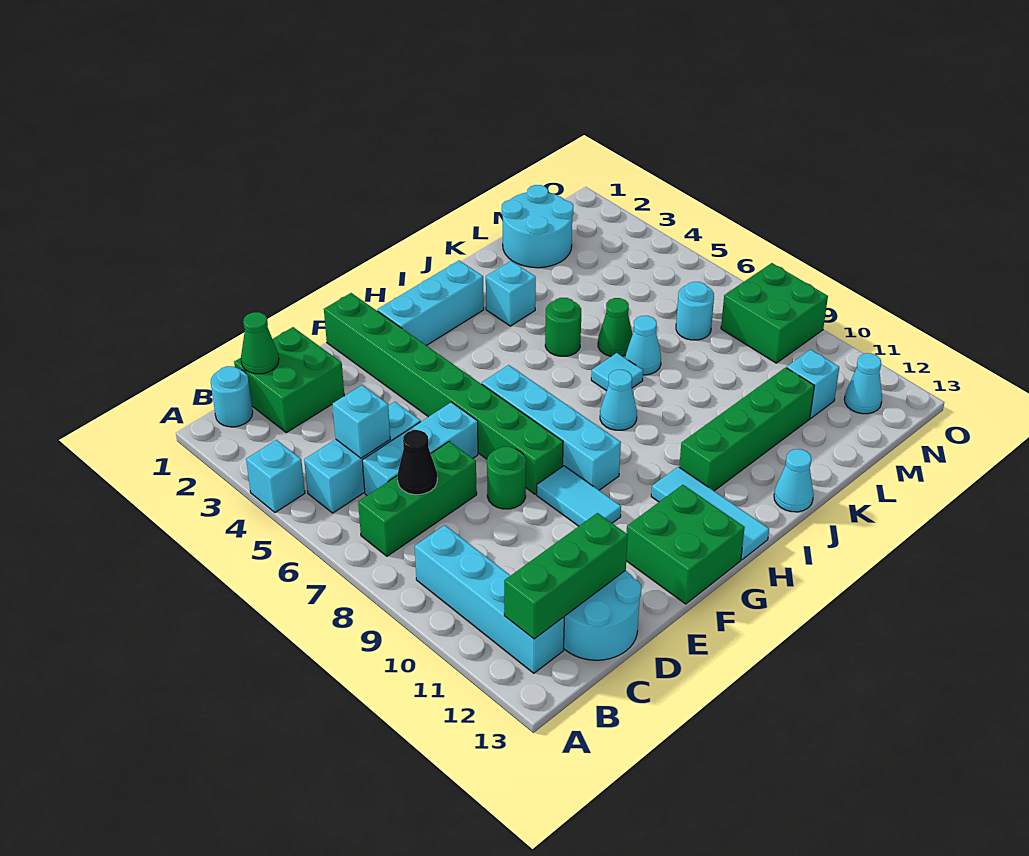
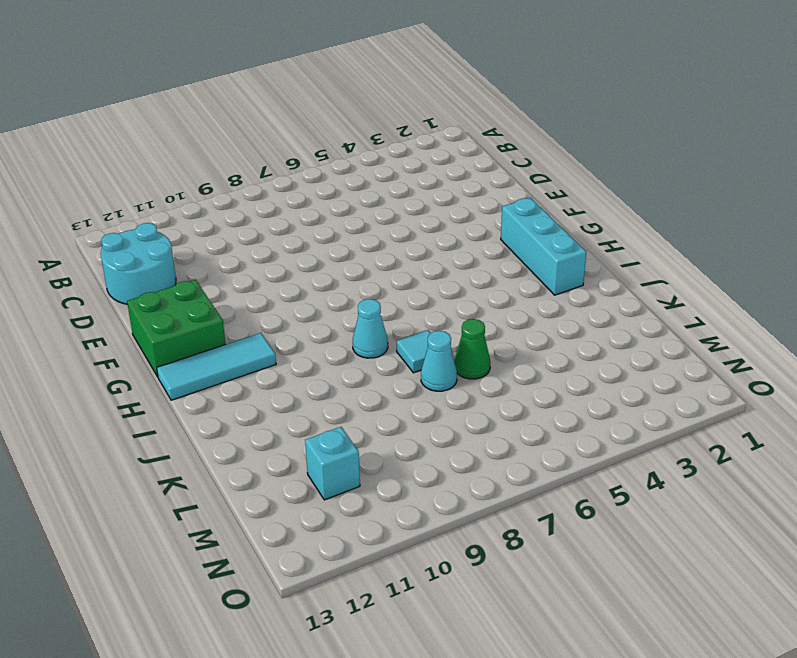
none -> cyan 1x1 brick [246,440,305,513]
none -> cyan 1x1 round brick [211,366,253,427]
none -> cyan 1x3 brick [304,402,421,513]
none -> green 1x3 brick [358,441,477,556]

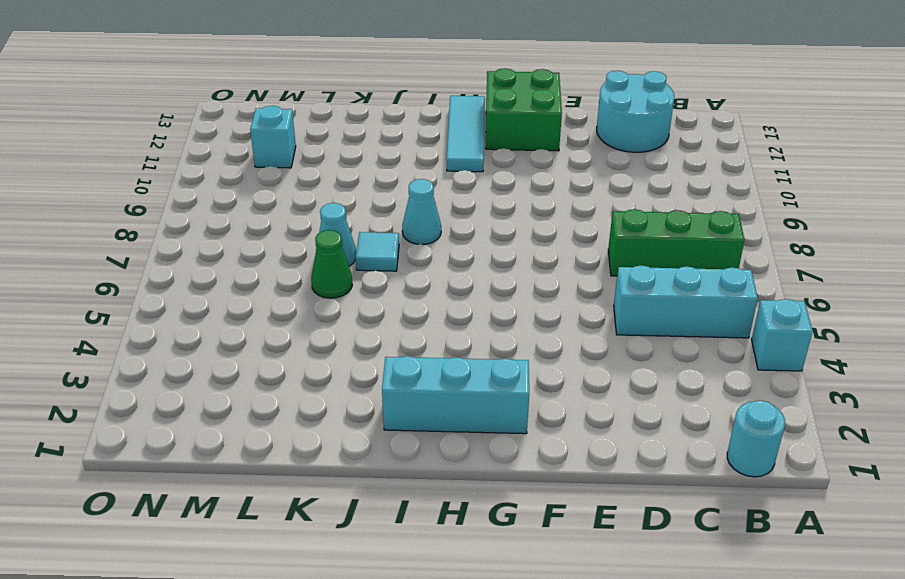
none -> cyan 1x4 brick [415,525,564,673]
none -> green 2x2 brick [234,327,344,433]
none -> cyan 1x3 brick [362,402,478,495]
none -> green 1x1 round brick [487,446,526,509]

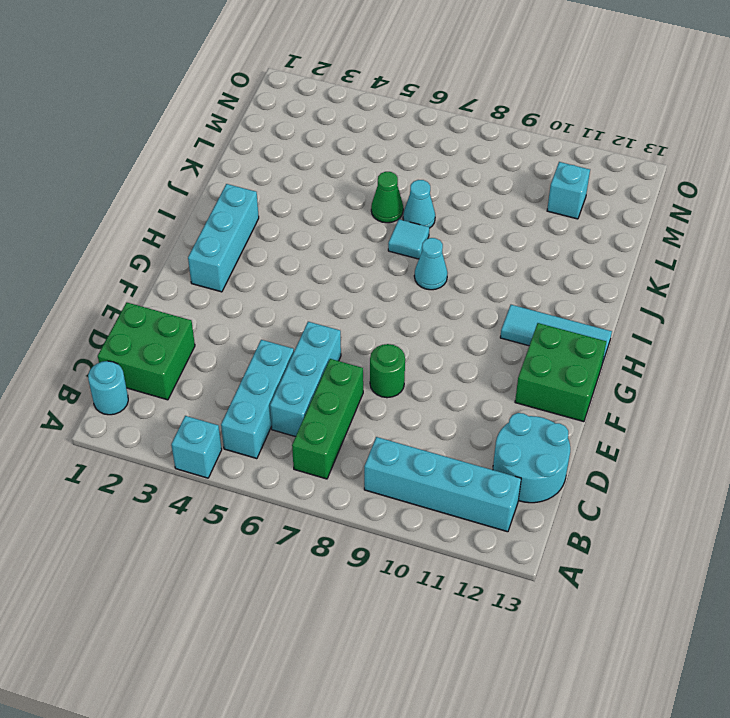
none -> green 1x8 brick [324,293,563,494]
none -> cyan 1x2 tile [537,466,621,526]
none -> cyan 1x4 brick [482,365,621,490]
none -> green 1x4 brick [679,368,814,491]

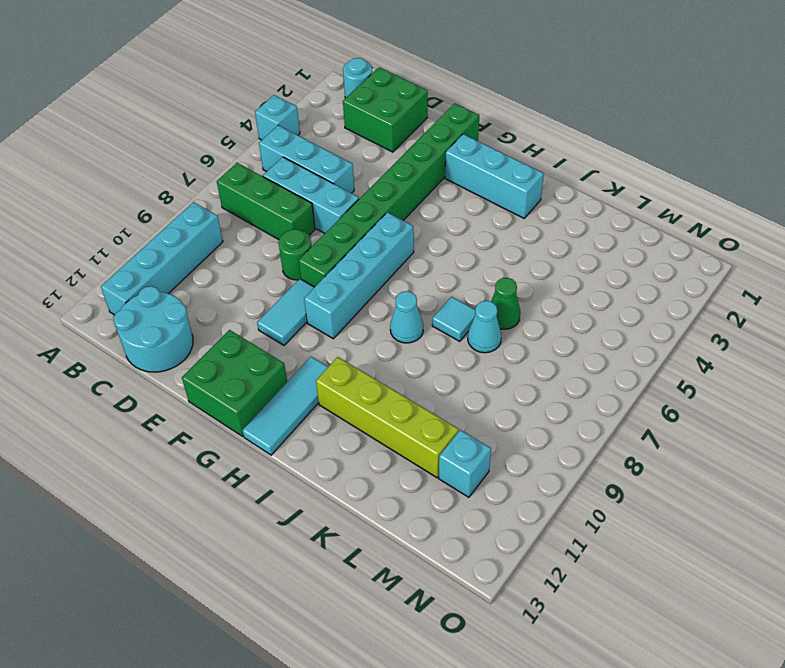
lime 1x4 brick [316,357,459,478] -> green 1x4 brick [679,368,814,491]
none -> cyan 1x1 brick [486,261,536,326]
none -> green 1x1 round brick [545,298,581,356]
none -> cyan 1x1 cone [774,449,814,512]
none -> cyan 2x2 round brick [502,185,573,268]

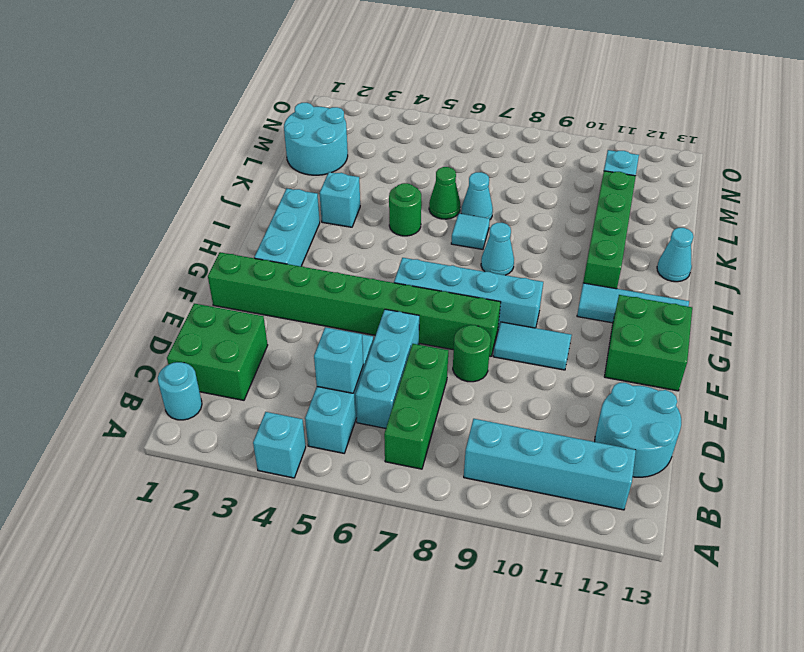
none -> cyan 1x1 round brick [676,282,714,340]
none -> green 2x2 brick [721,263,828,363]
none -> cyan 1x1 cone [844,353,882,414]
none -> green 1x3 brick [504,513,628,639]

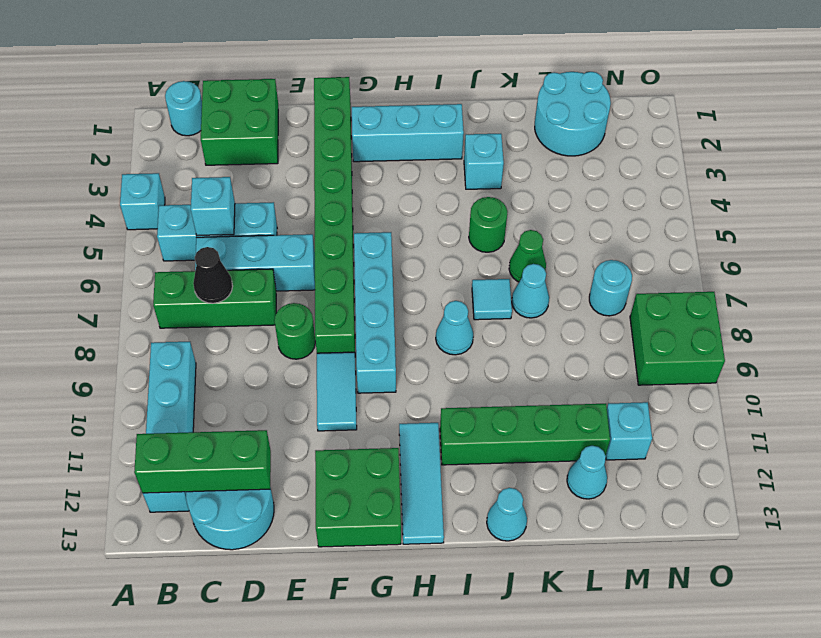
cyan 1x1 cone [567,446,607,499] -> cyan 1x1 cone moved to [844,353,882,414]
none -> green 1x1 cone [241,312,279,374]

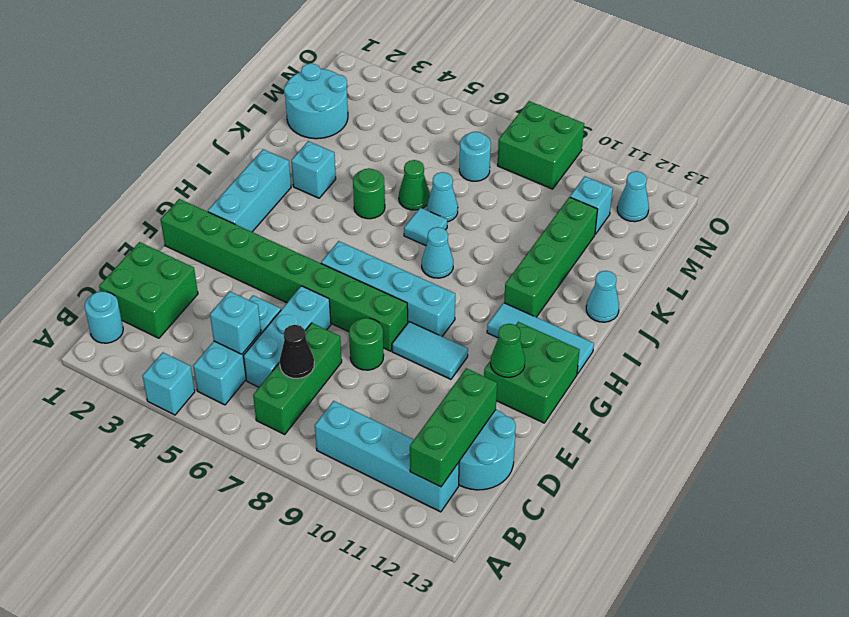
green 1x1 cone [491,324,525,377] -> green 1x1 cone moved to [241,312,279,374]

